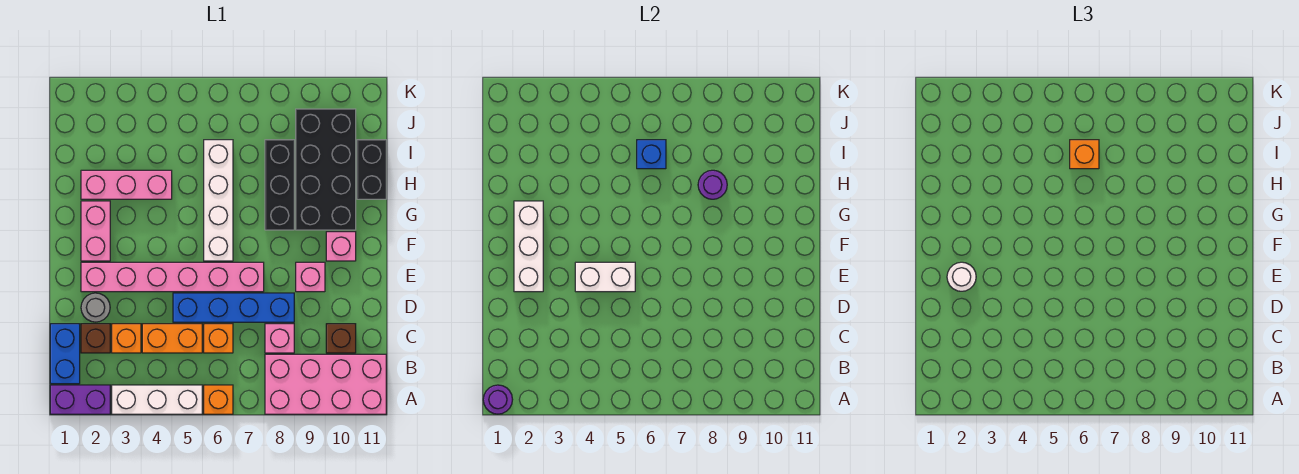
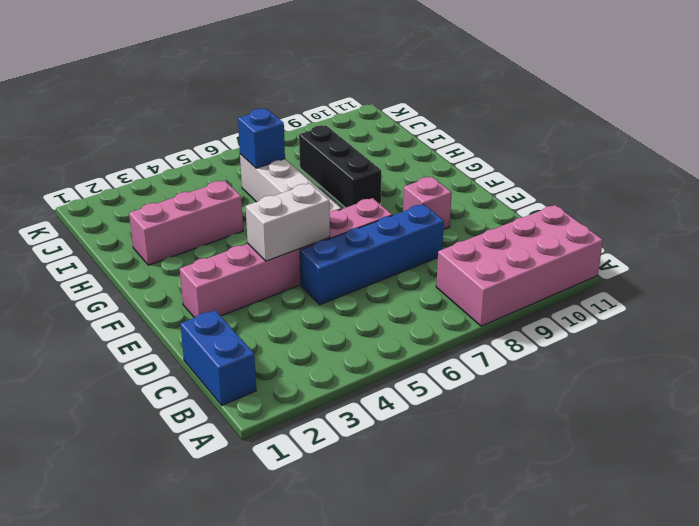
none -> purple 1x2 brick [50,385,110,414]
none -> white 1x3 brick [112,385,202,414]
none -> orange 1x1 brick [204,385,233,414]

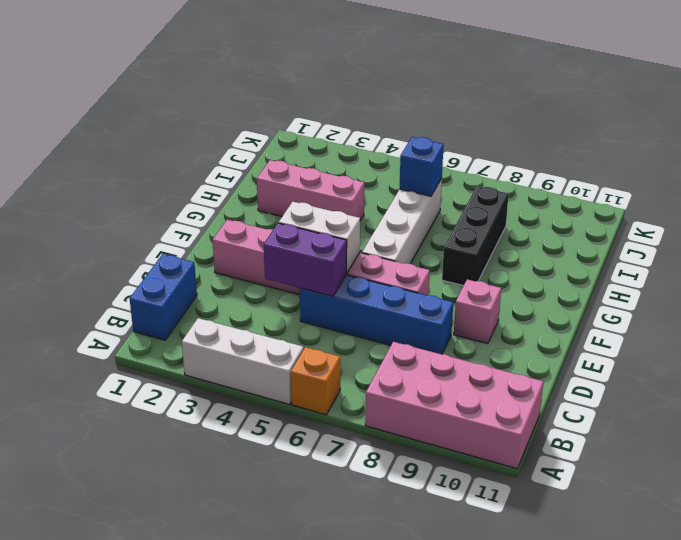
purple 1x2 brick [264,223,347,296] -> purple 1x2 brick moved to [50,385,110,414]
none -> brown 1x1 brick [81,324,110,353]
none -> orange 1x1 brick [112,324,141,353]
none -> orange 1x2 brick [142,324,202,353]

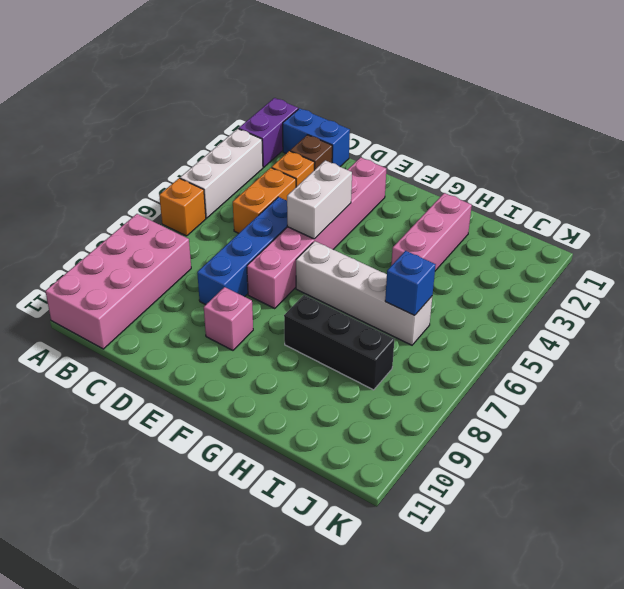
none -> orange 1x1 brick [204,324,233,353]
none -> pink 1x1 brick [265,324,294,353]
none -> brown 1x1 brick [326,324,356,353]

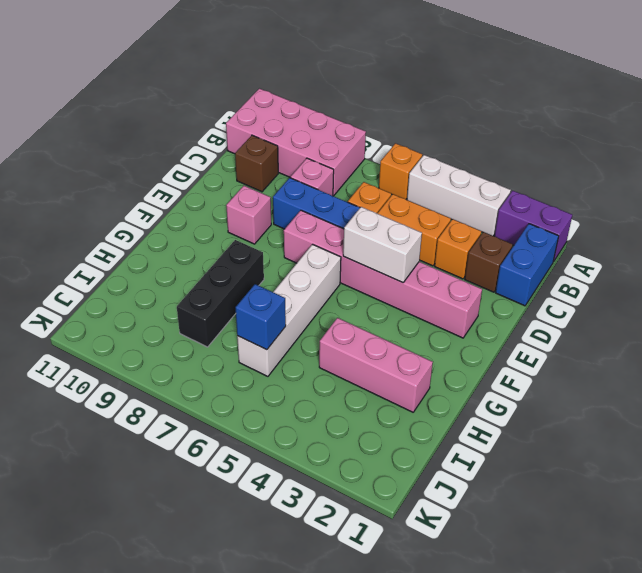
none -> grey 1x1 round brick [81,293,110,322]
none -> pink 1x2 brick [81,201,110,261]
none -> pink 1x1 brick [326,232,356,261]

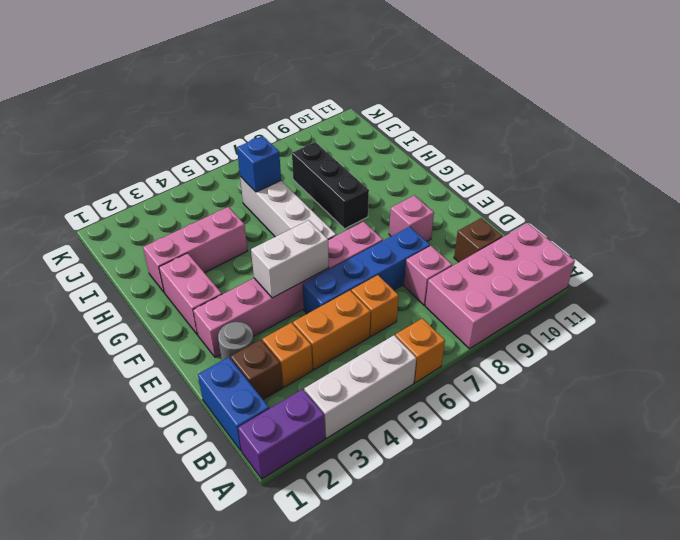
none -> pink 1x1 brick [326,232,356,261]
none -> black 2x4 brick [296,109,356,230]
none -> black 1x2 brick [357,140,386,199]

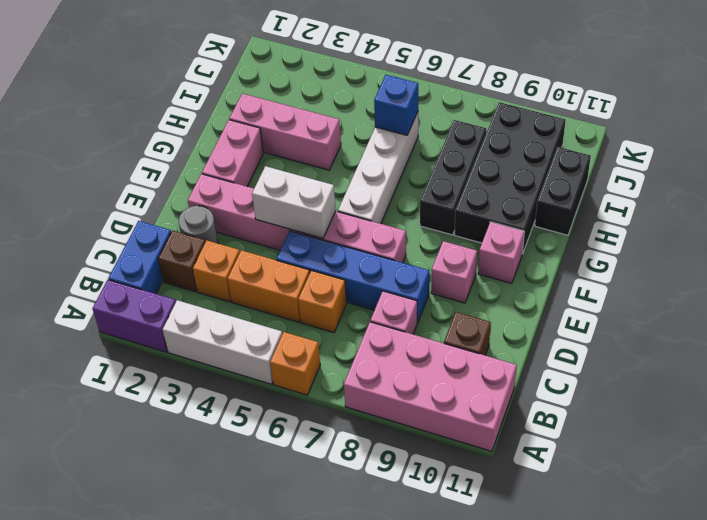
none -> purple 1x1 round brick [483,385,513,414]
none -> white 1x3 brick [514,201,543,292]
none -> purple 1x1 round brick [698,170,727,199]

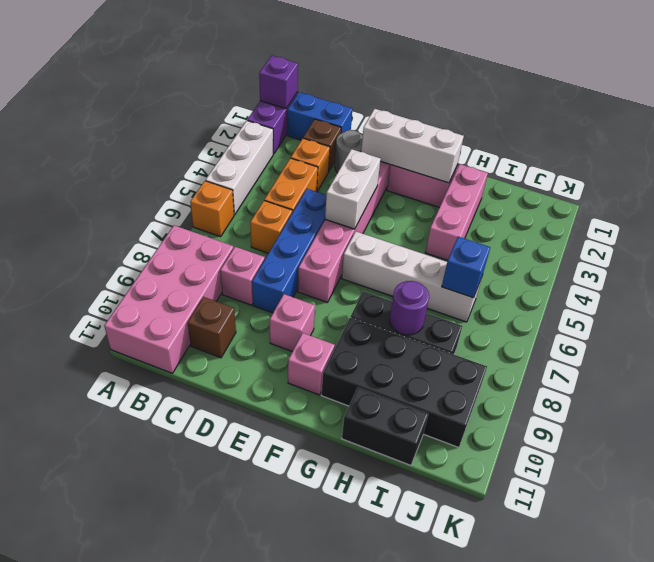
purple 1x1 brick [259,56,298,109] -> purple 1x1 round brick [483,385,513,414]
none -> white 1x1 round brick [947,262,976,291]
none -> orange 1x1 brick [1070,140,1099,169]

